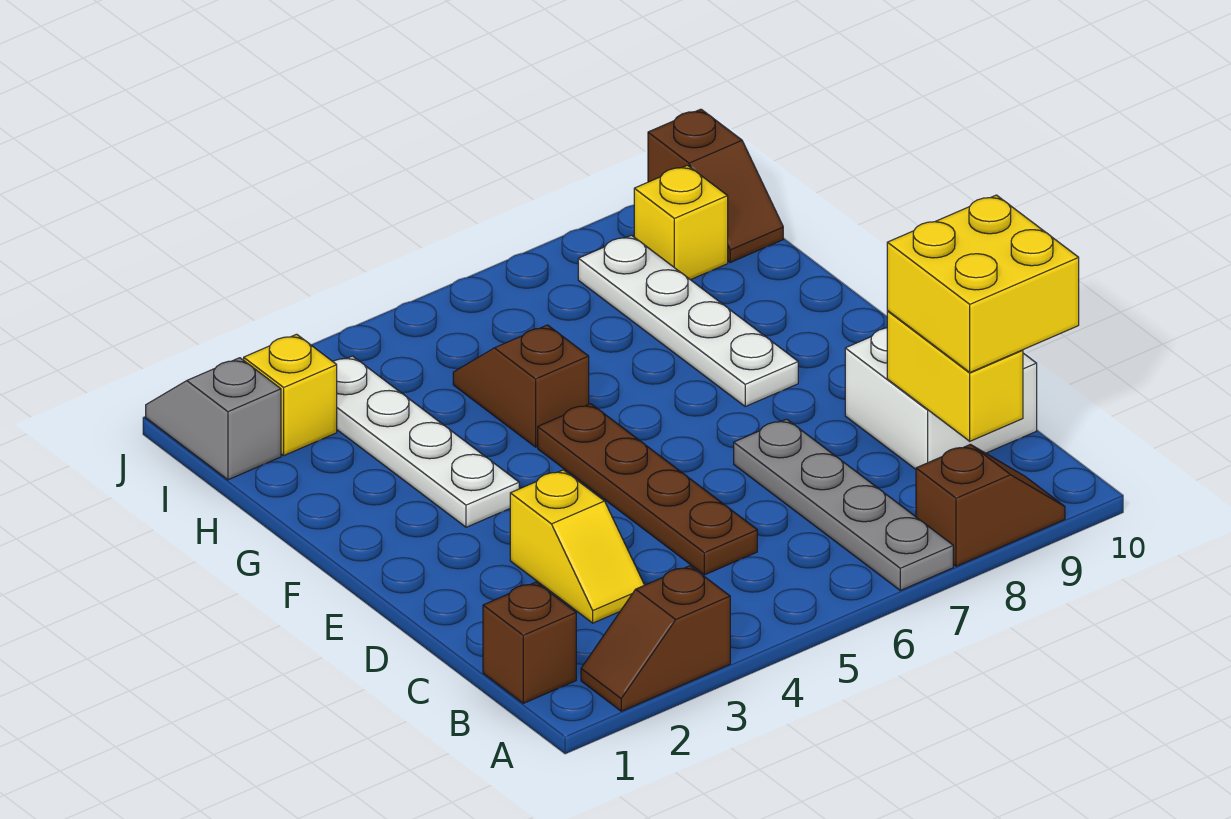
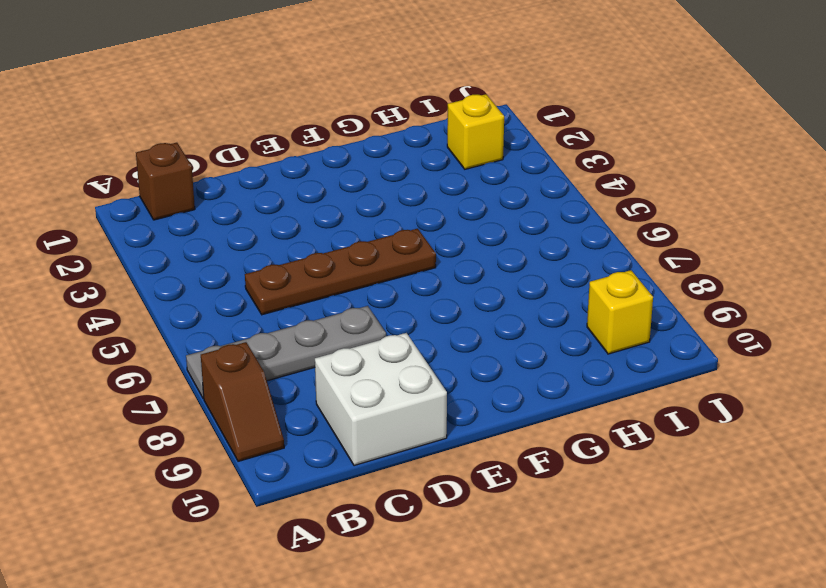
none -> brown 1x2 slope [581,566,730,711]
none -> yellow 1x2 slope [510,470,644,623]
none -> white 1x4 plate [333,356,519,527]

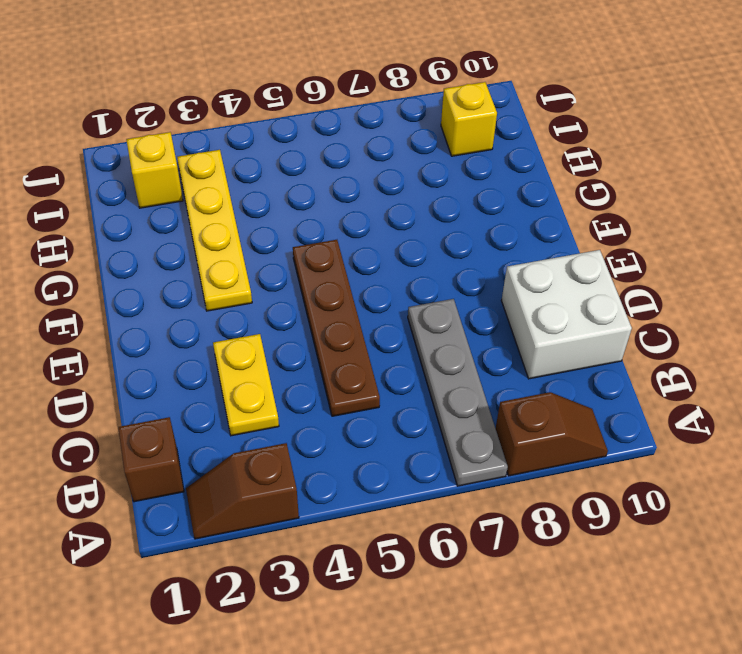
yellow 1x2 plate [213,334,279,436] -> yellow 1x2 slope [510,470,644,623]
yellow 1x4 plate [177,150,252,311] -> white 1x4 plate [333,356,519,527]
none -> white 1x4 plate [578,235,798,406]
none -> brown 1x2 slope [453,325,589,447]
none -> grey 1x2 slope [146,358,281,480]

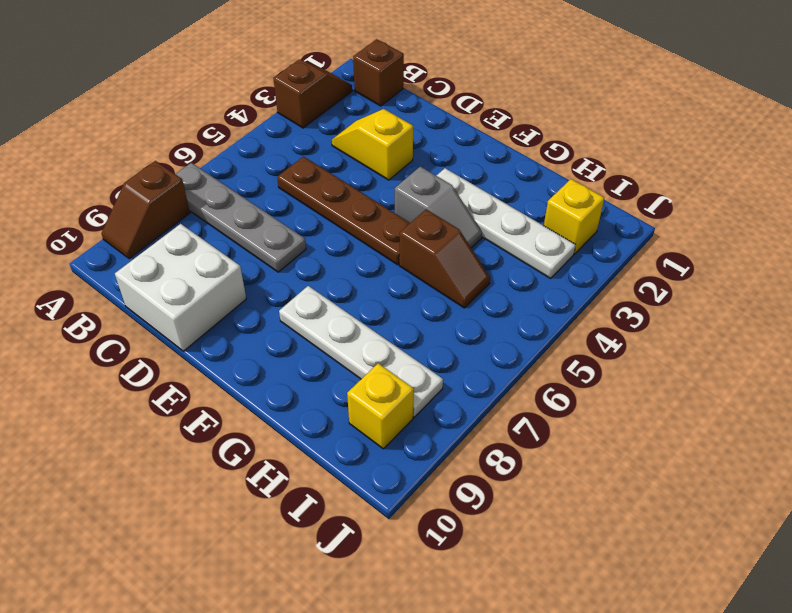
grey 1x2 slope [395,166,482,248] -> grey 1x2 slope moved to [146,358,281,480]
none -> brown 1x2 slope [648,109,783,262]
none -> yellow 1x2 brick [887,311,1023,441]
none -> yellow 2x2 brick [887,195,1079,372]

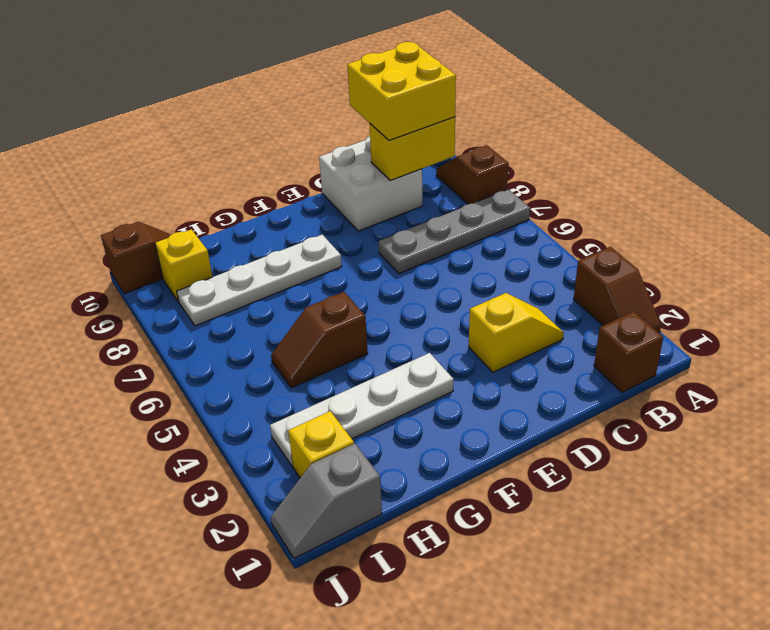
none -> brown 1x4 plate [538,404,757,575]

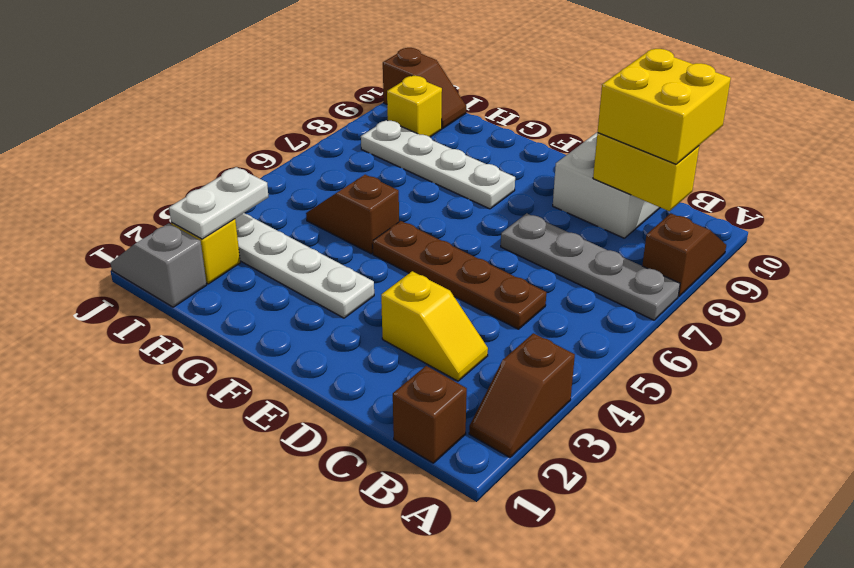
white 1x2 plate [169,167,268,239] -> none

